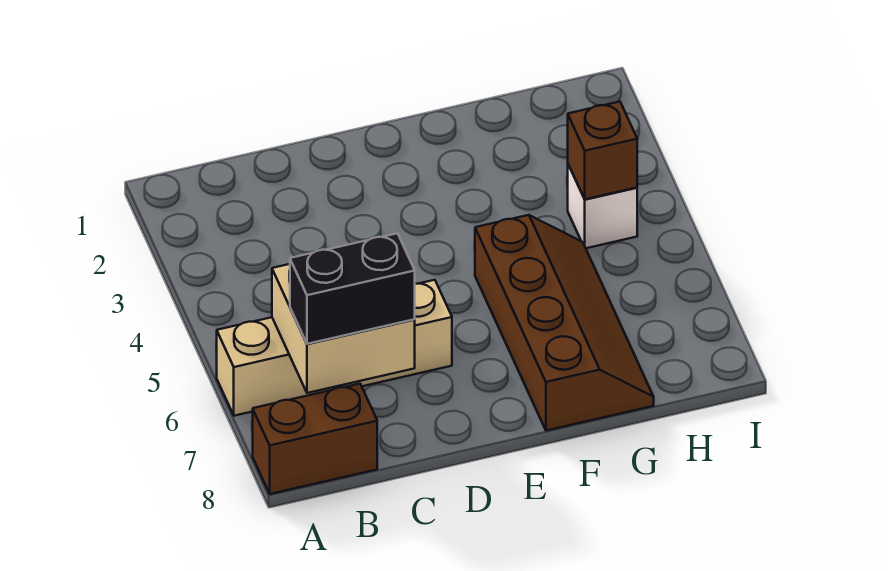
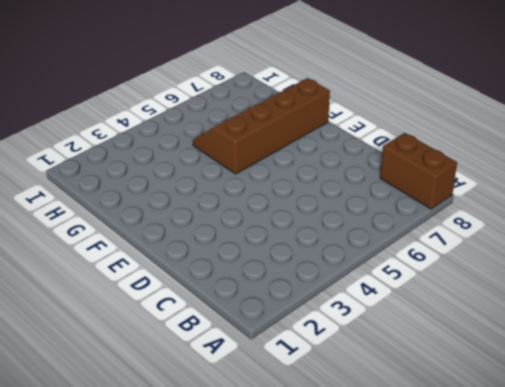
none -> tan 1x4 brick [217,280,452,416]
none -> white 1x1 brick [568,164,637,248]

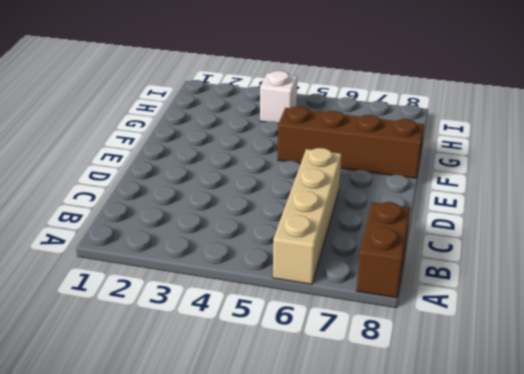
none -> tan 2x2 brick [272,264,415,393]
none -> brown 1x1 brick [568,102,637,199]

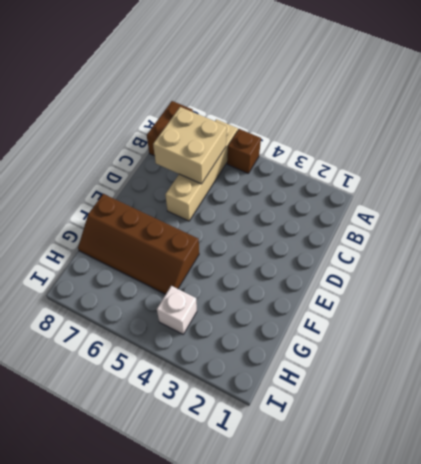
brown 1x1 brick [227,129,261,173] -> brown 1x1 brick moved to [568,102,637,199]
none -> black 1x2 brick [290,233,415,344]

